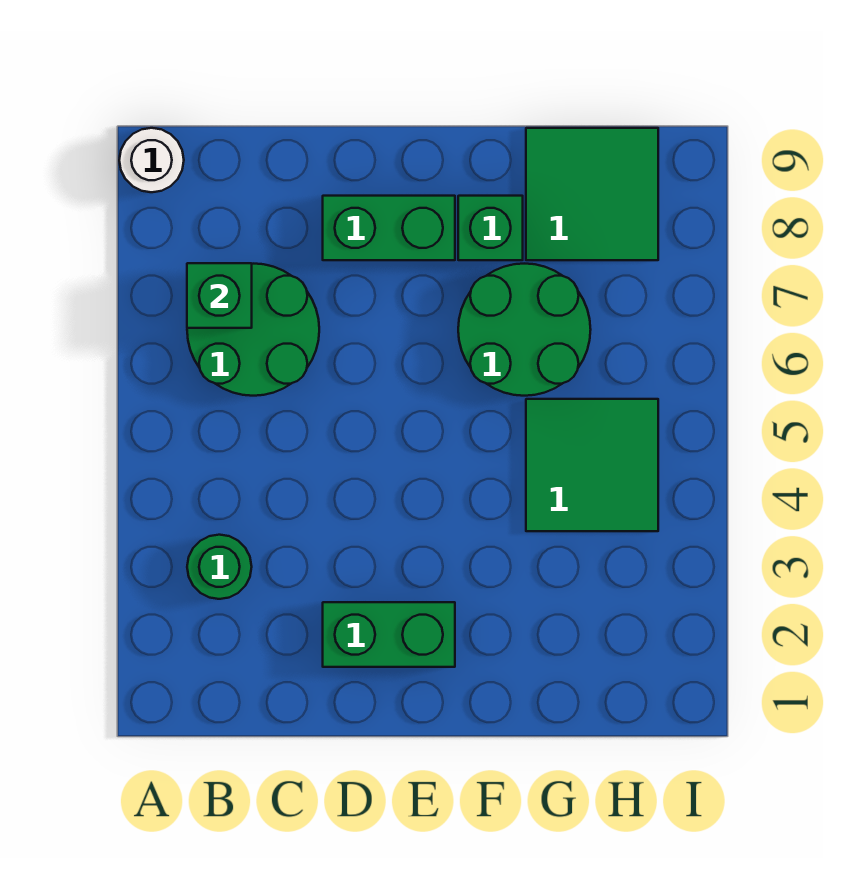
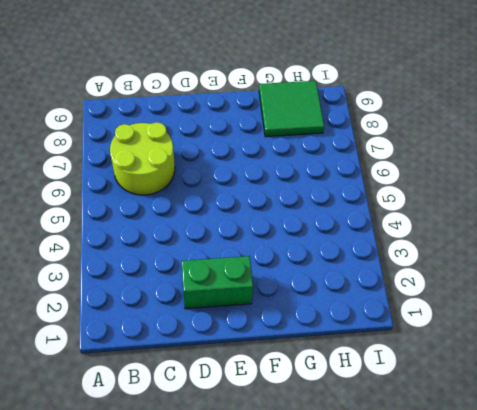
lime 2x2 round brick [110,122,175,195] -> green 2x2 round brick [187,264,319,396]
none -> white 1x1 round brick [119,128,184,192]
none -> green 1x1 round brick [187,535,252,599]

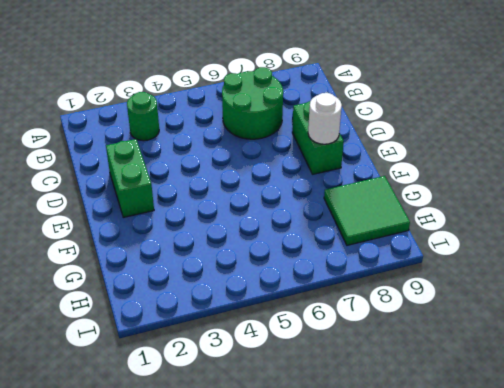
white 1x1 round brick [308,93,342,144] -> white 1x1 round brick moved to [119,128,184,192]
none -> green 2x2 round brick [458,264,591,396]
none -> green 1x1 brick [458,196,523,260]

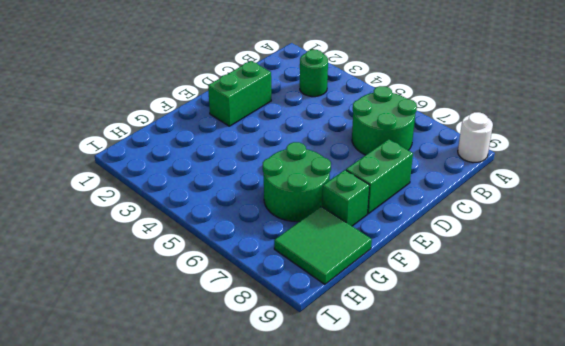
none -> green 2x2 tile [526,399,658,531]
none -> green 1x1 brick [187,263,252,328]

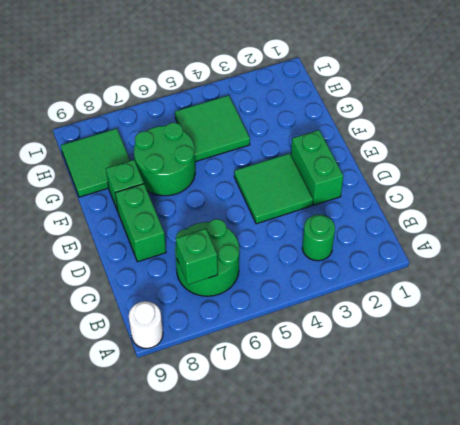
green 2x2 tile [234,153,313,224] -> none

